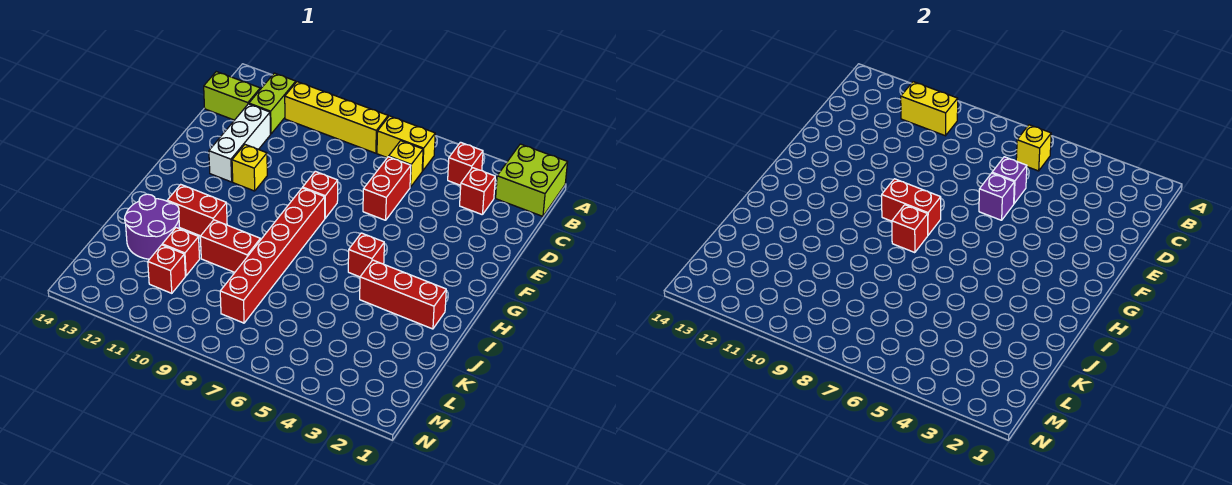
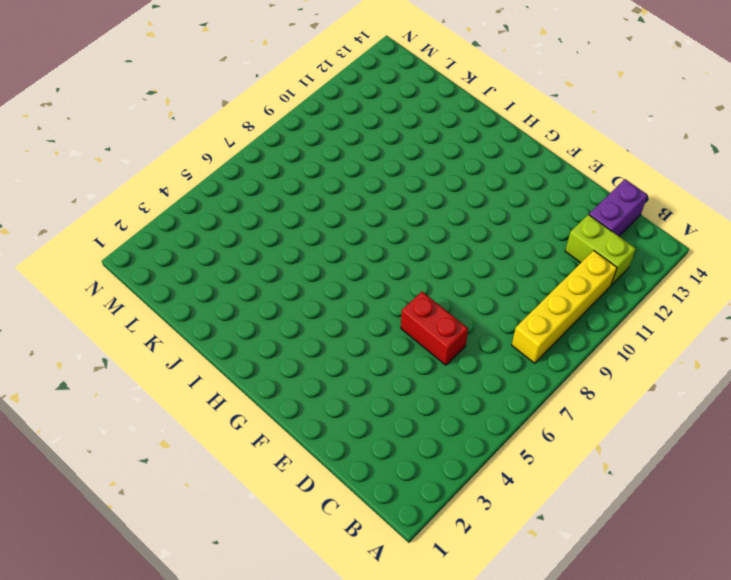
purple 1x2 brick [589,179,648,236] -> lime 1x2 brick [204,72,260,120]
none -> lime 2x2 brick [496,144,567,216]
none -> red 1x1 brick [448,142,483,185]
none -> yellow 1x2 brick [377,116,435,171]

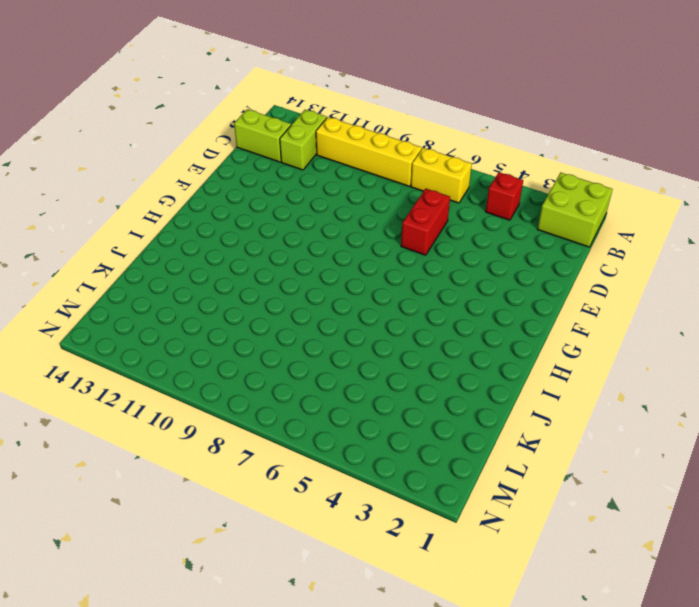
none -> red 1x1 brick [460,168,495,215]
none -> yellow 1x1 brick [389,141,423,187]
none -> white 1x3 brick [209,104,270,182]

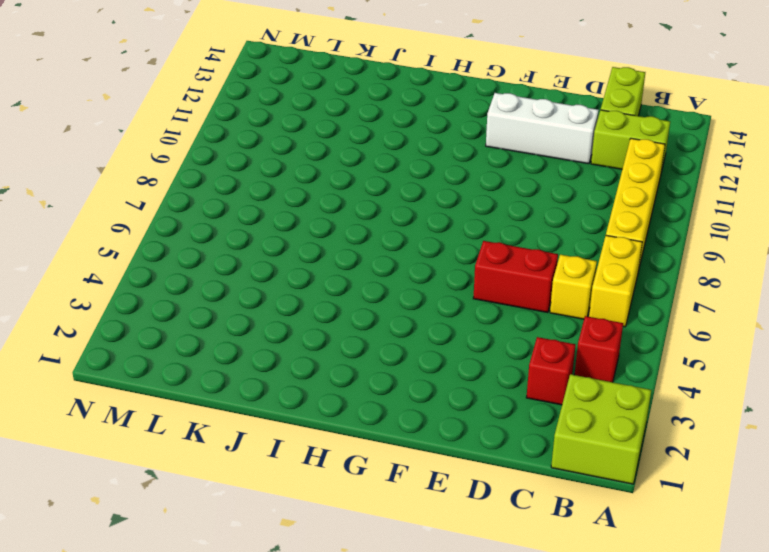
none -> red 1x1 brick [303,171,338,218]
none -> yellow 1x1 brick [232,145,267,191]
none -> red 1x6 brick [220,188,325,323]

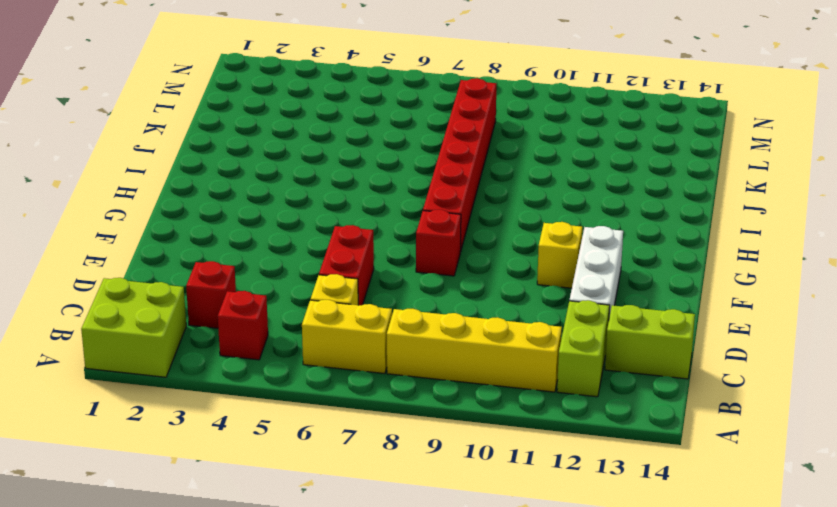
none -> red 1x1 brick [348,233,384,277]
none -> red 1x3 brick [360,260,446,329]
none -> red 1x2 brick [167,185,227,236]

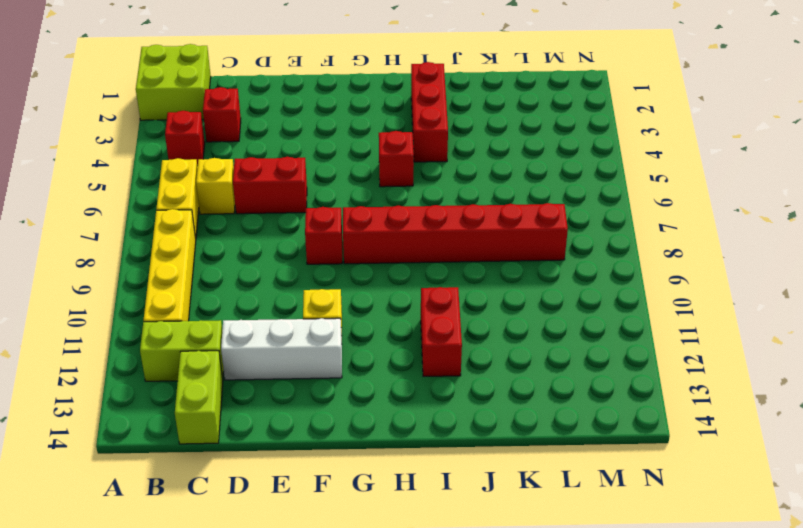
none -> red 1x2 brick [200,220,260,272]
none -> purple 2x2 round brick [125,194,180,259]
none -> red 1x1 brick [162,228,200,276]

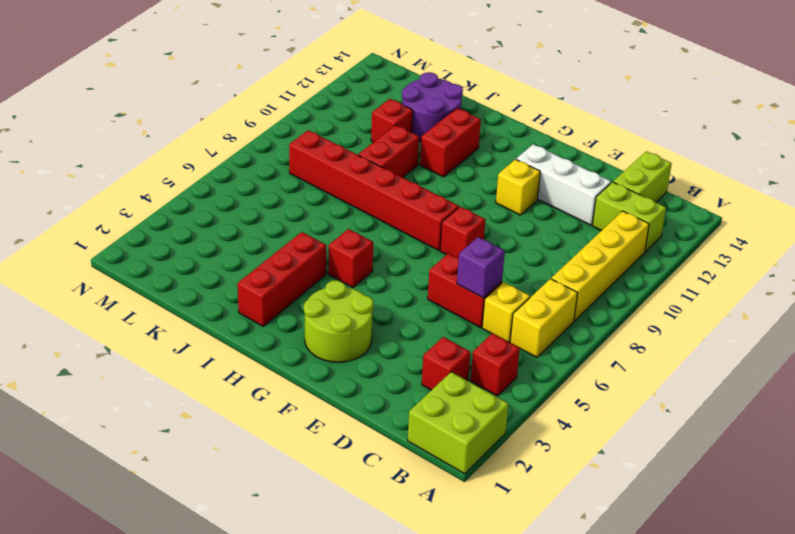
lime 2x2 round brick [304,280,373,362] -> none
none -> red 1x1 brick [148,245,185,293]
none -> yellow 1x1 brick [1016,125,1051,171]
none -> yellow 1x2 brick [901,82,958,136]

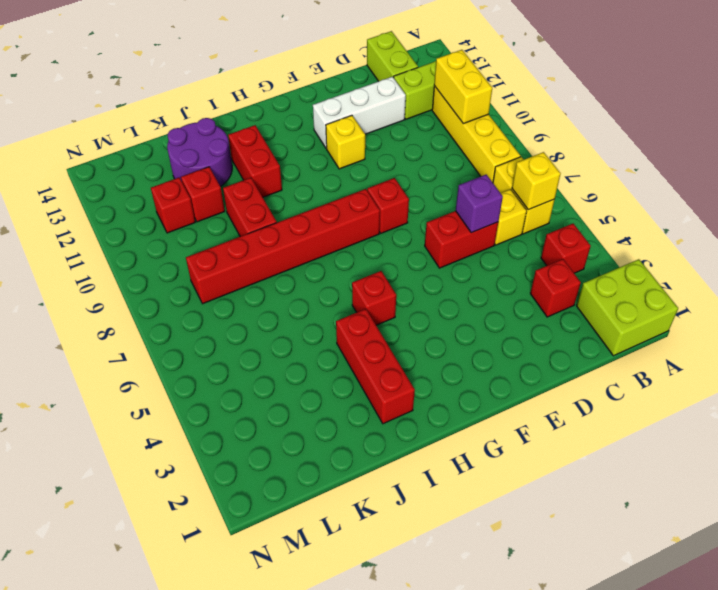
none -> purple 1x1 brick [979,173,1014,220]
none -> red 1x2 brick [882,179,941,235]
none -> red 1x1 brick [892,205,928,253]

